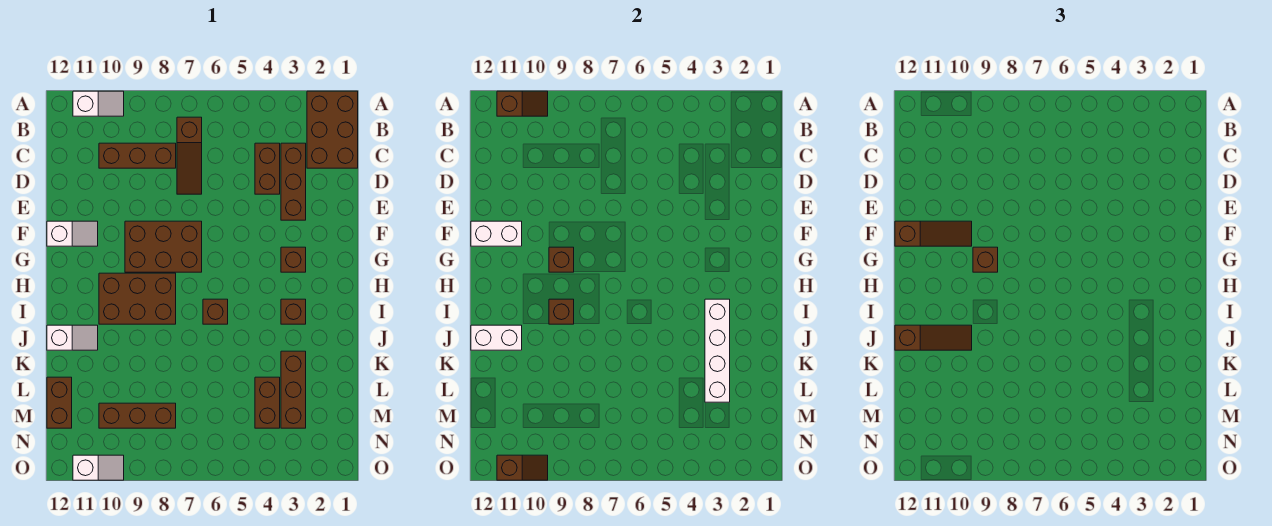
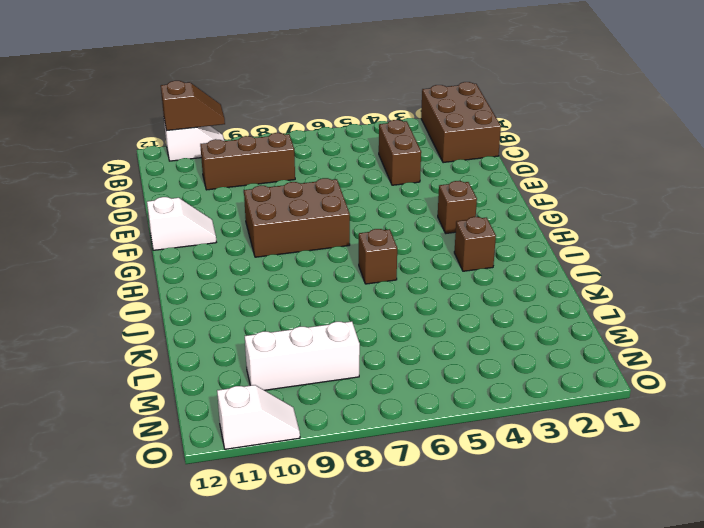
white 1x3 brick [245,321,360,390] -> brown 1x3 brick [99,403,176,428]
none -> brown 1x3 slope [177,117,202,194]
none -> brown 1x3 brick [281,143,306,220]
none -> brown 2x3 brick [99,273,176,324]

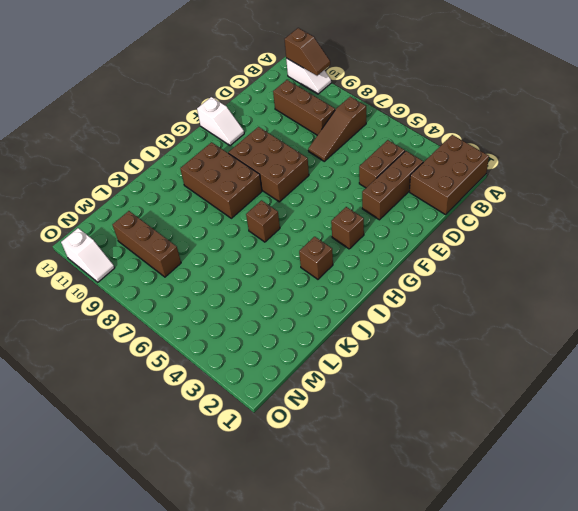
none -> white 1x2 slope [47,325,98,350]
none -> brown 1x3 brick [281,351,306,428]
none -> brown 1x2 brick [255,377,280,428]

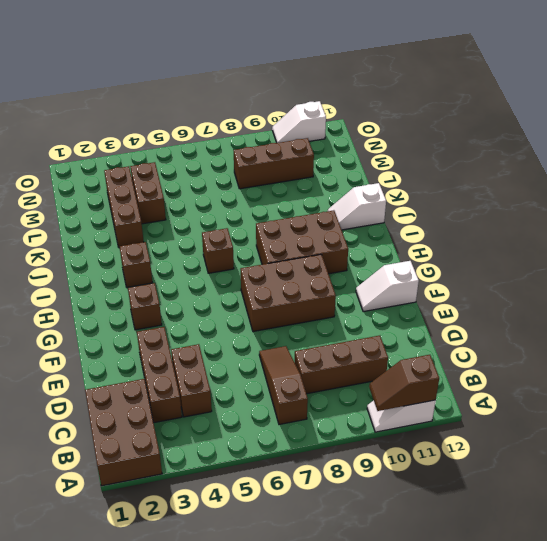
none -> brown 1x2 brick [47,377,72,428]
none -> white 1x2 brick [471,221,522,246]
none -> brown 1x1 brick [549,247,574,272]

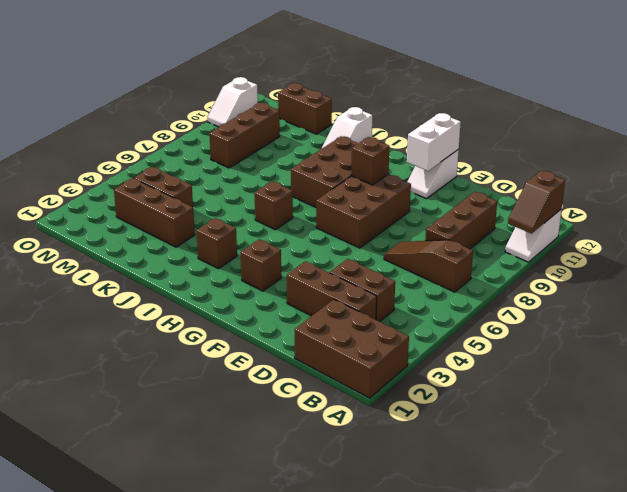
none -> white 1x4 brick [705,299,730,402]
none -> brown 1x1 brick [549,299,574,324]
none -> white 1x2 brick [471,325,522,350]

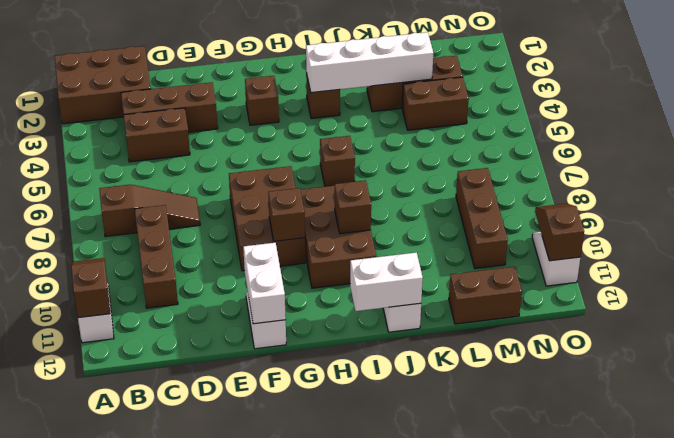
white 1x2 brick [350,252,423,311] -> white 1x2 brick turned to [471,325,522,350]
none -> brown 1x3 slope [895,221,972,246]
none -> brown 1x1 brick [973,247,998,272]
none -> brown 1x3 slope [895,325,972,350]

